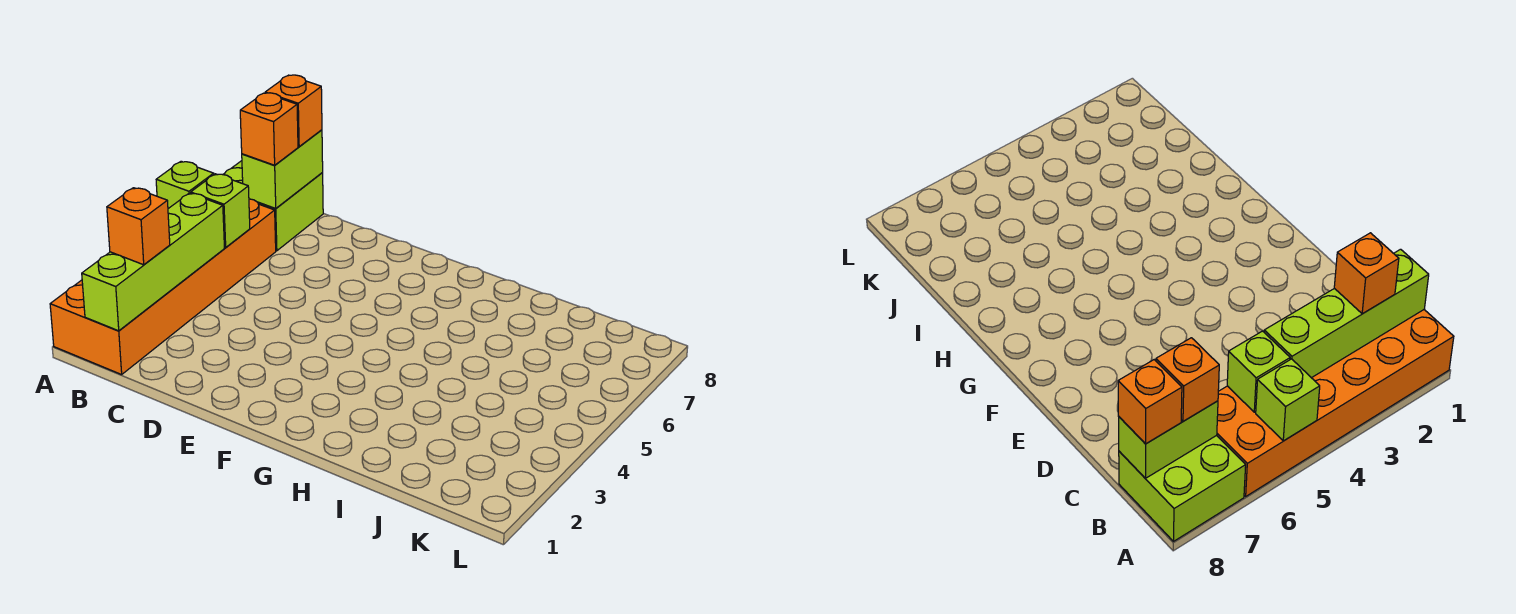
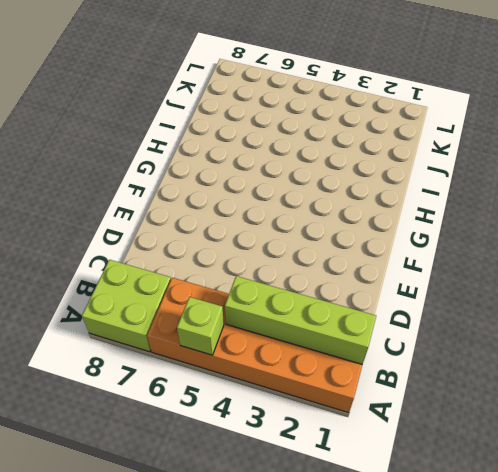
none -> lime 1x1 brick [191,174,250,247]
none -> lime 1x2 brick [242,130,323,208]

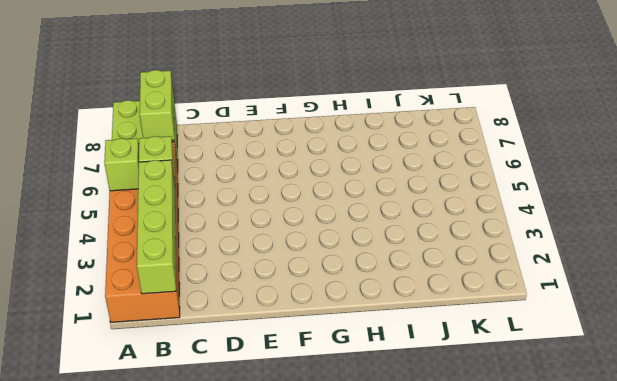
none -> orange 1x1 brick [107,188,170,265]
none -> orange 1x1 brick [240,93,298,165]

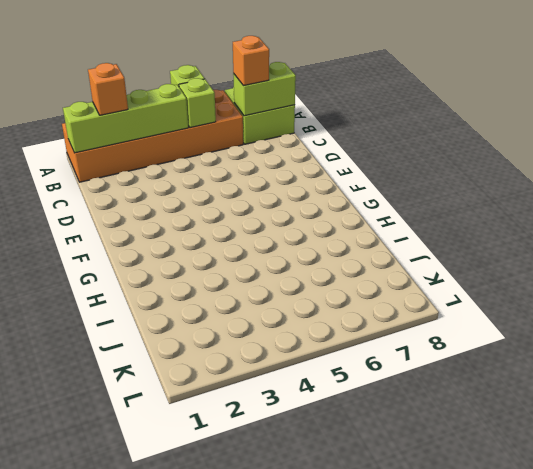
none -> orange 1x1 brick [265,75,322,147]

